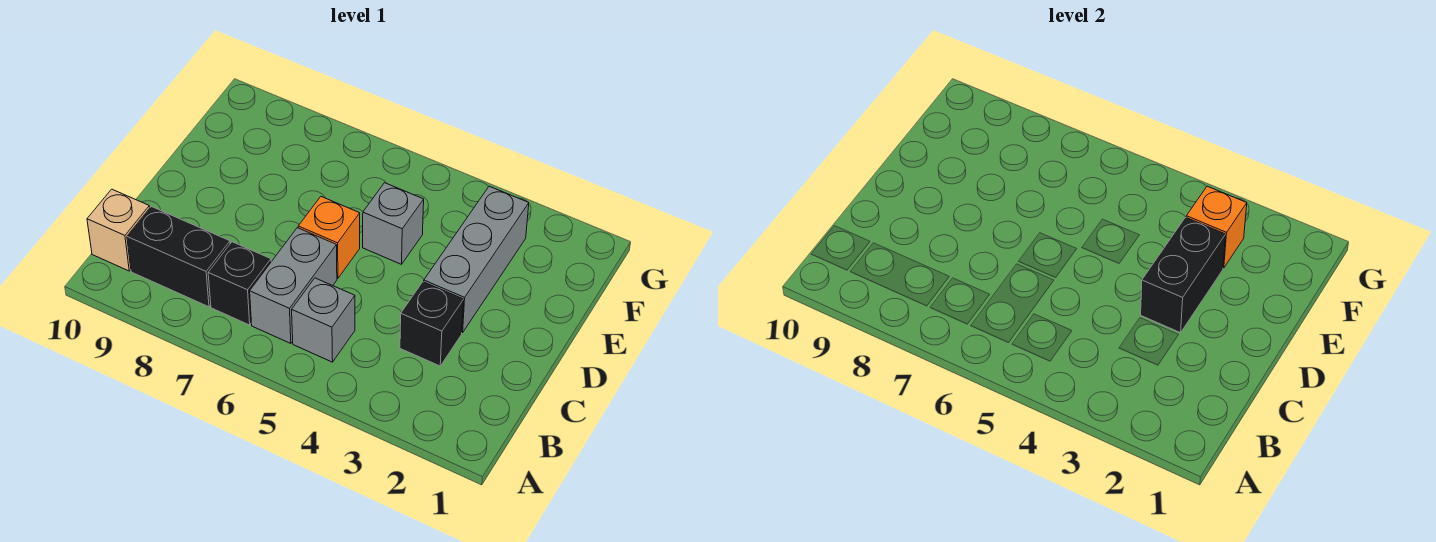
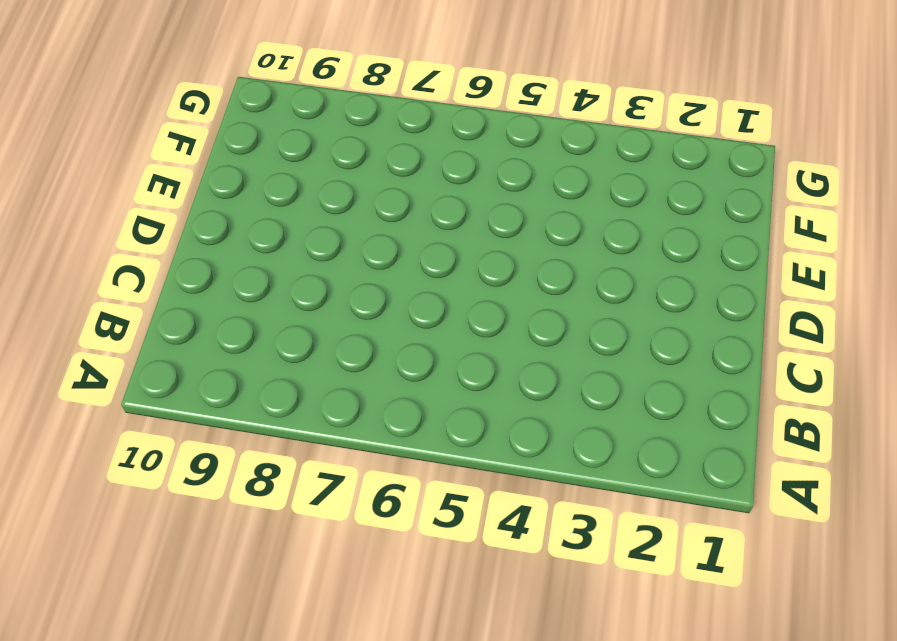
none -> grey 1x1 brick [292,278,355,362]
none -> grey 1x2 brick [250,228,337,343]

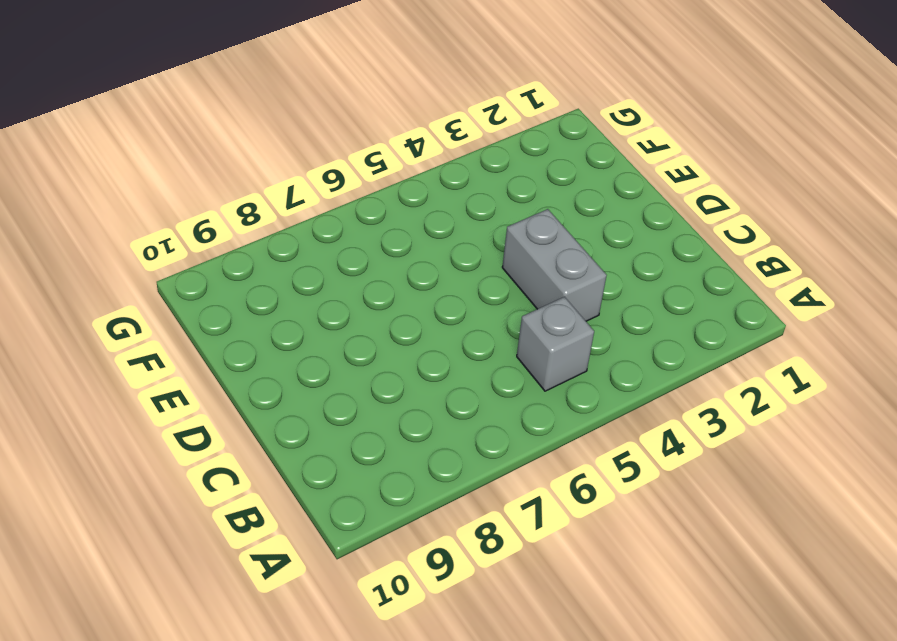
grey 1x2 brick [502,209,607,321] -> grey 1x2 brick moved to [250,228,337,343]
none -> black 1x1 brick [208,242,271,325]
none -> black 1x2 brick [127,207,230,307]

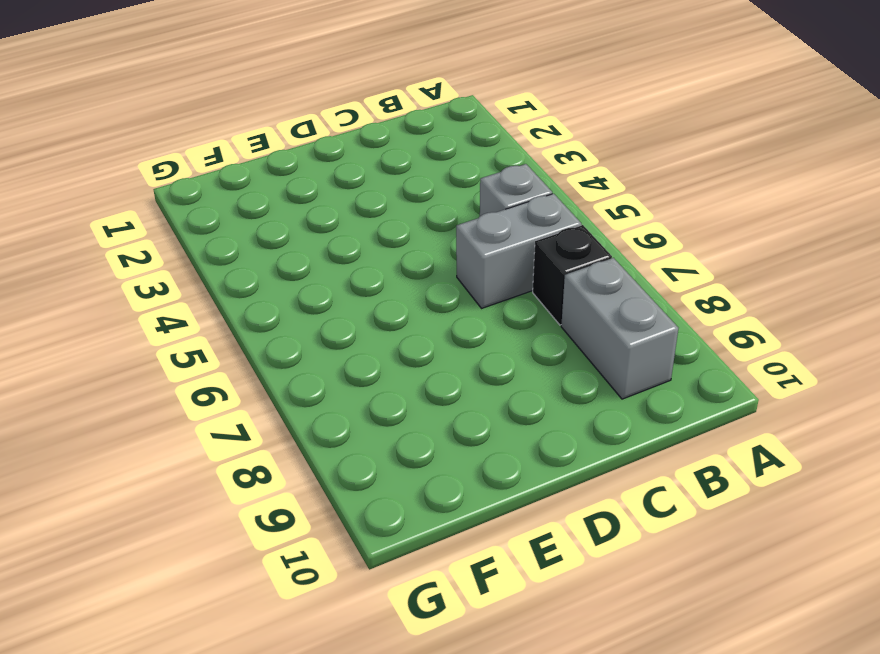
grey 1x2 brick [561,258,678,399] -> black 1x2 brick [127,207,230,307]
none -> tan 1x1 brick [87,189,150,271]
none -> black 1x1 brick [400,282,464,366]

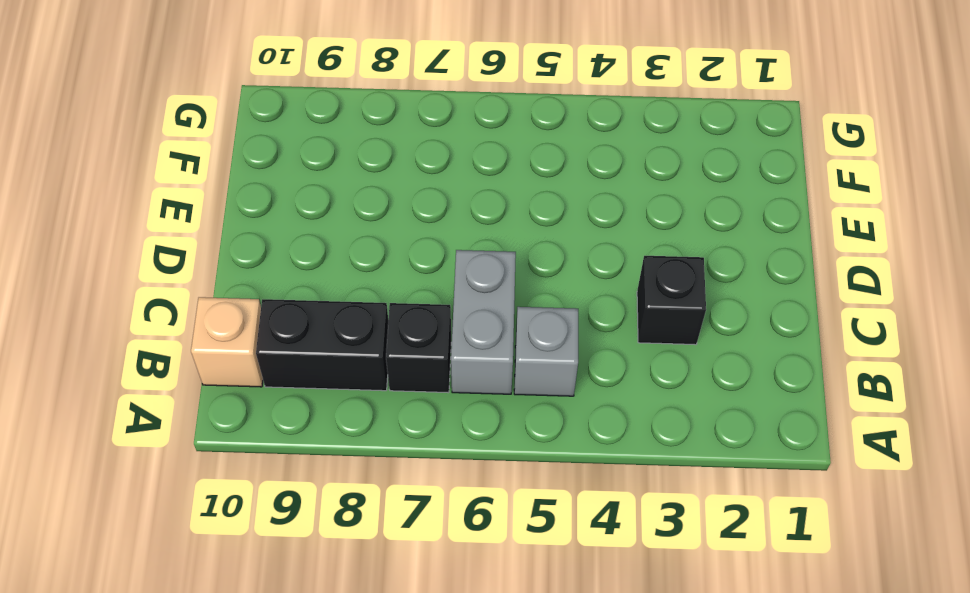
none -> grey 1x3 brick [424,186,529,333]
none -> orange 1x1 brick [298,197,360,278]

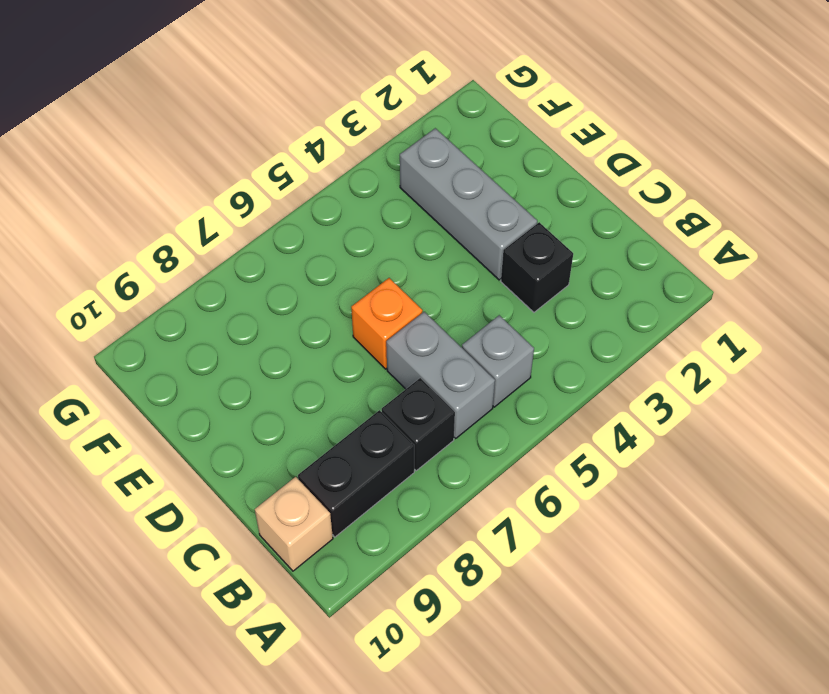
none -> grey 1x1 brick [363,183,424,264]
none -> black 1x2 brick [1141,217,1226,333]

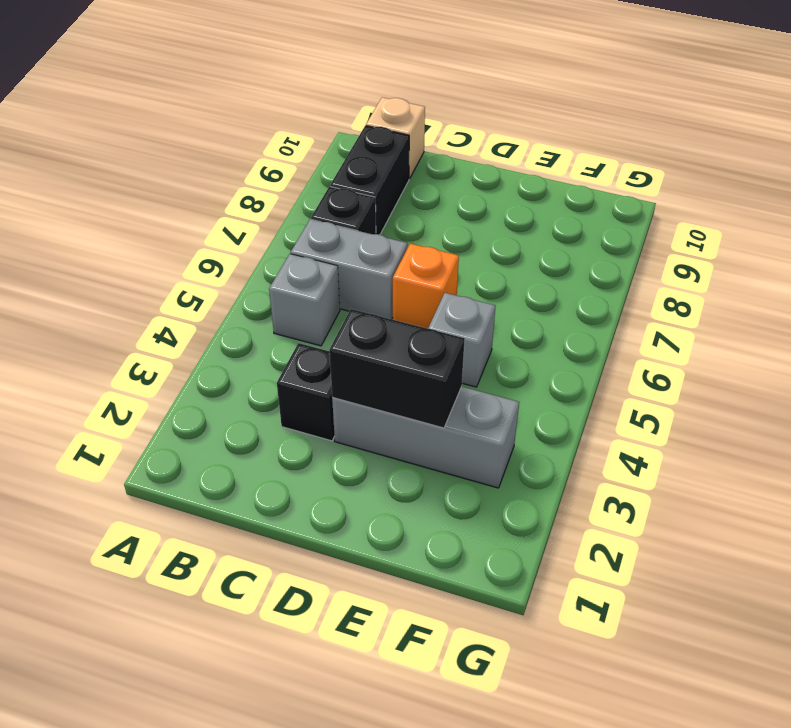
none -> orange 1x1 brick [1186,186,1247,268]

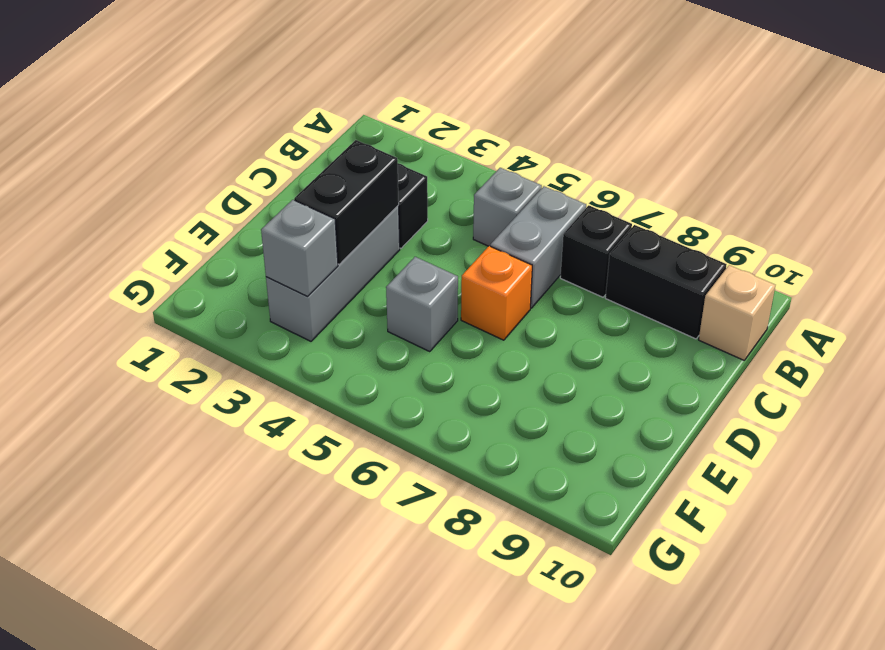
grey 1x1 brick [261,200,338,296] -> orange 1x1 brick [1186,186,1247,268]

